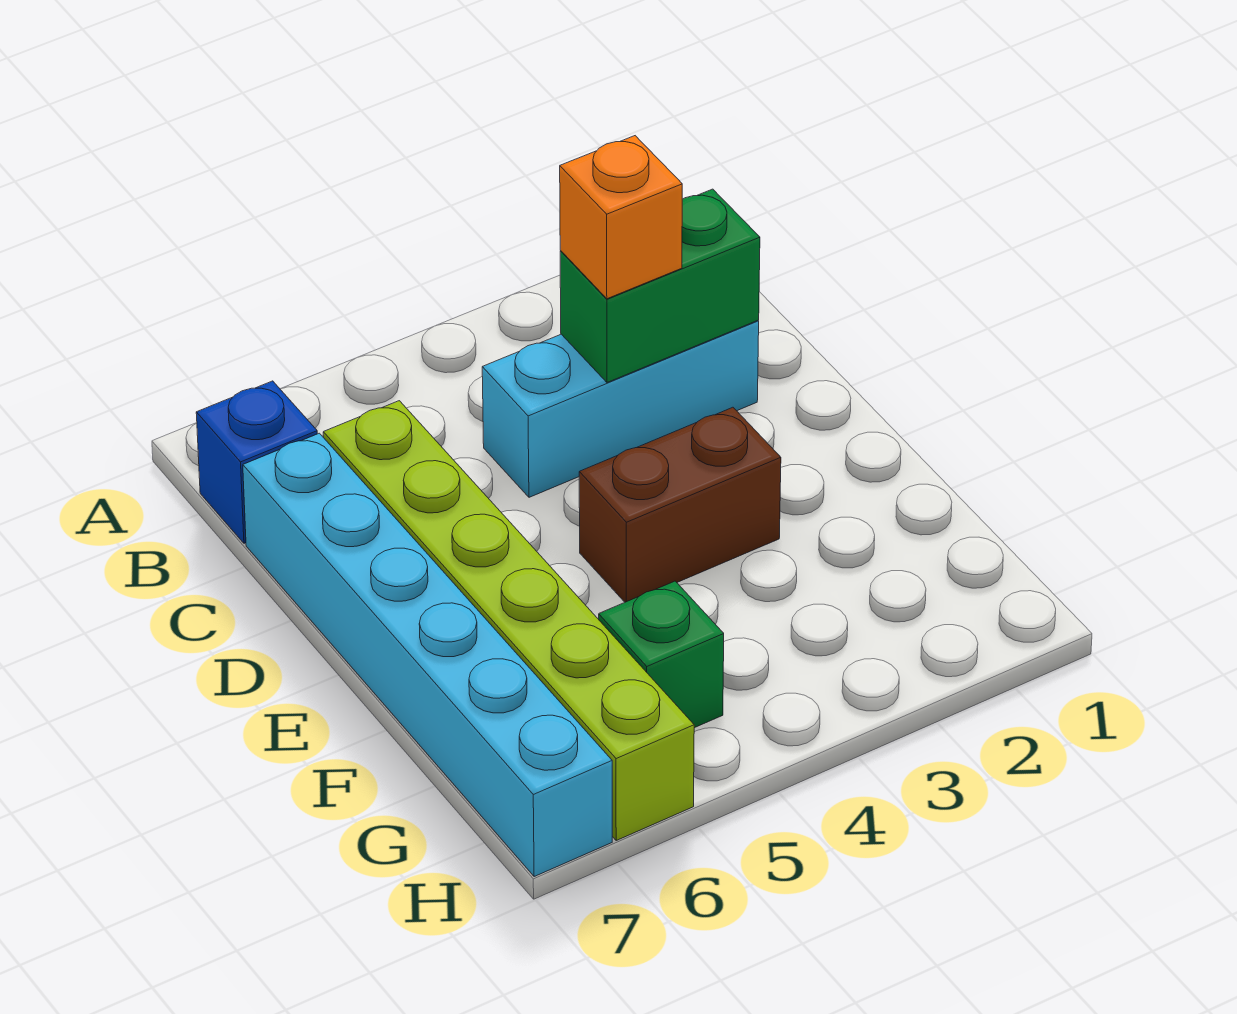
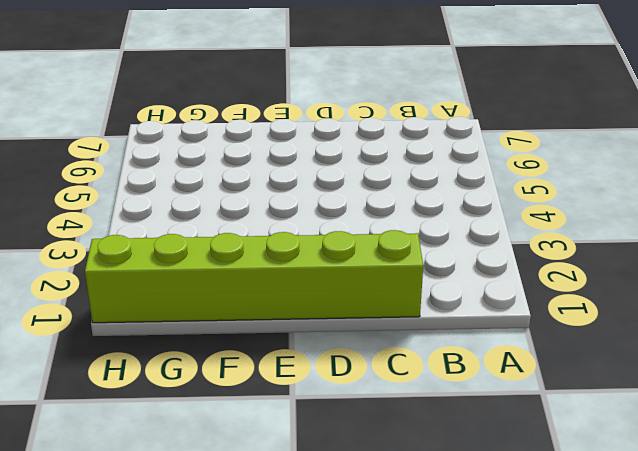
lime 1x6 brick [85,230,423,323] -> lime 1x6 brick moved to [323,401,694,840]
none -> blue 1x1 brick [196,381,317,543]
none -> cyan 1x3 brick [482,321,759,497]

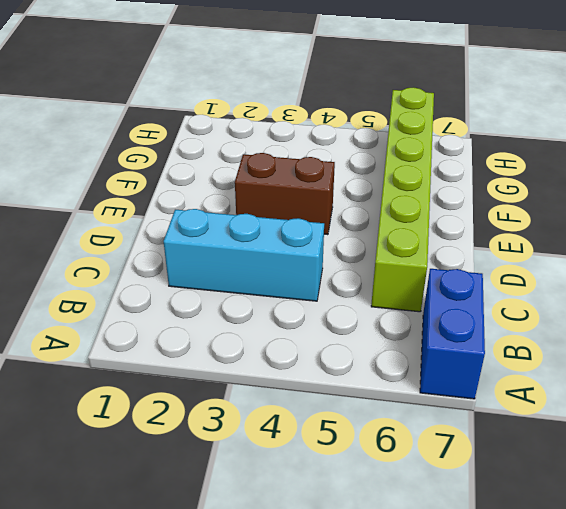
blue 1x2 brick [420,269,485,399] -> blue 1x1 brick [196,381,317,543]
none -> cyan 1x6 brick [243,433,612,876]
none -> green 1x1 brick [599,581,724,728]

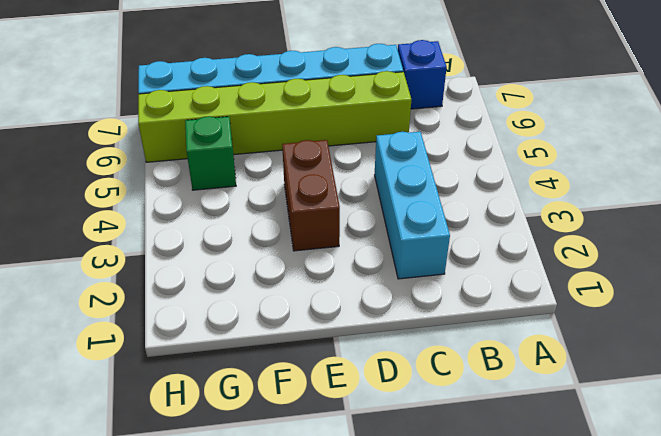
none -> green 1x2 brick [560,189,760,382]
none -> orange 1x1 brick [560,136,682,299]

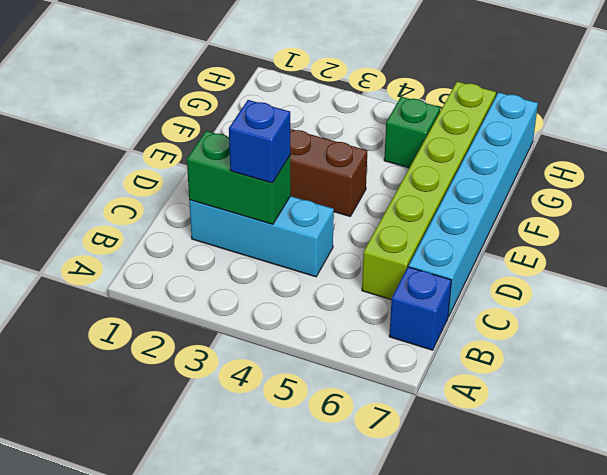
blue 1x1 brick [229,100,290,183] -> orange 1x1 brick [560,136,682,299]

